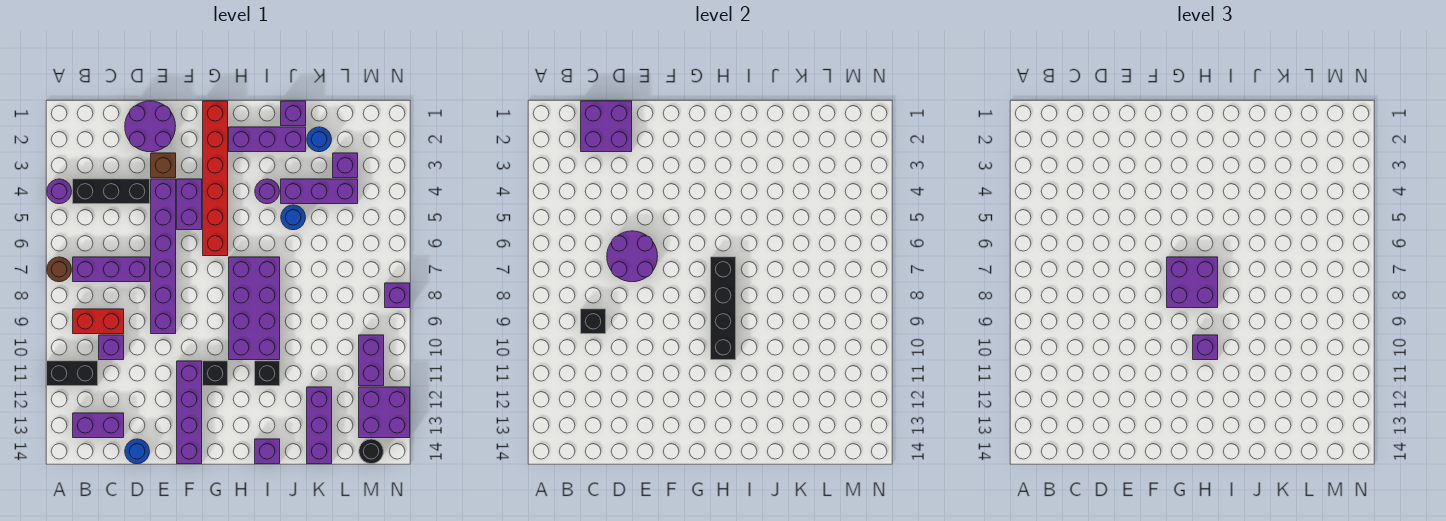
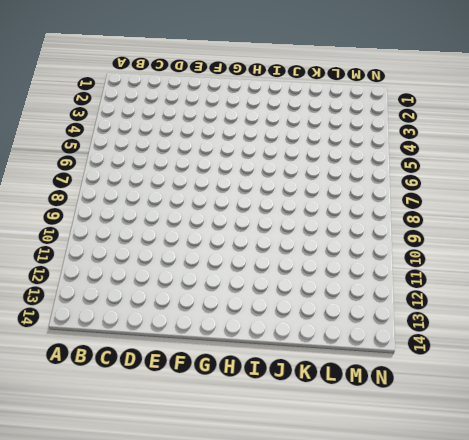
none -> purple 1x1 round brick [47,179,72,204]
none -> brown 1x1 round brick [47,257,72,282]
none -> black 1x2 brick [47,361,98,386]
none -> black 1x3 brick [73,179,150,204]

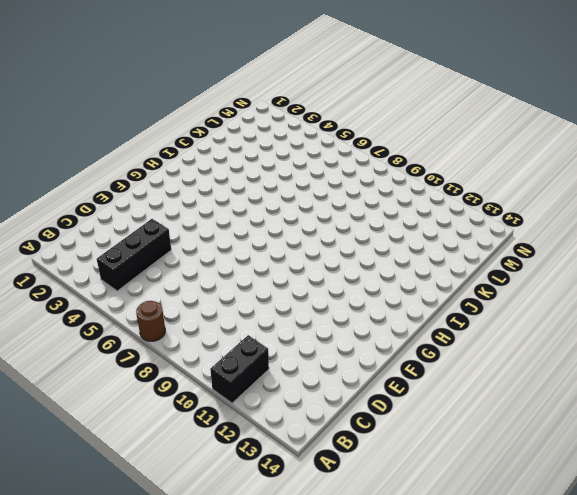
none -> purple 1x1 round brick [47,179,72,204]
none -> purple 1x3 brick [73,257,150,282]
none -> red 1x2 brick [73,309,124,334]
none -> purple 1x2 brick [73,413,124,438]

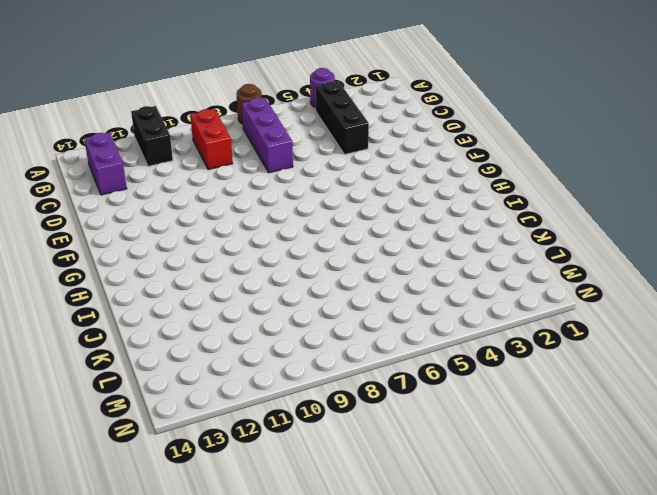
none -> purple 1x1 brick [99,335,124,360]
none -> purple 2x2 round brick [125,101,176,152]
none -> blue 1x1 round brick [125,439,150,464]
none -> brown 1x1 brick [151,153,176,178]

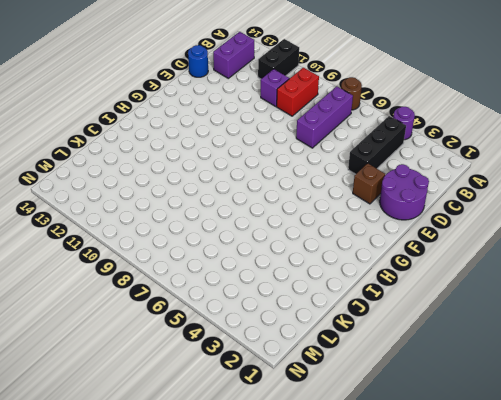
none -> purple 1x6 brick [151,179,176,334]
none -> purple 1x2 brick [177,179,202,230]
none -> purple 1x4 brick [177,361,202,464]
none -> red 1x6 brick [203,101,228,256]

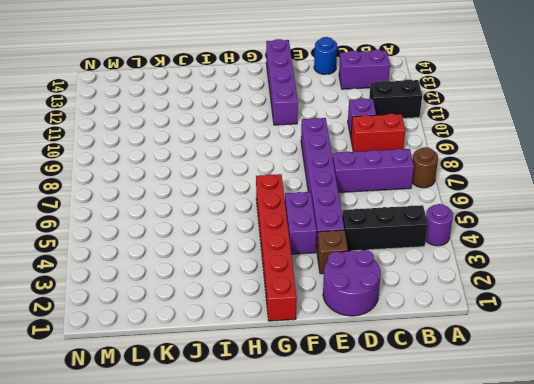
none -> black 1x1 brick [203,361,228,386]
none -> purple 1x3 brick [229,127,306,152]
none -> purple 2x4 brick [229,257,280,360]
none -> purple 1x1 round brick [255,179,280,204]

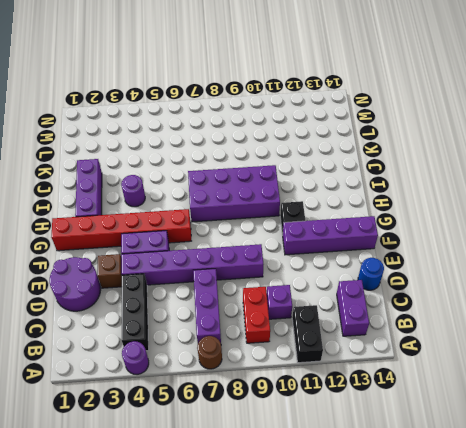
none -> black 1x1 brick [255,361,280,386]
none -> purple 1x1 brick [255,439,280,464]
none -> purple 1x1 brick [281,101,306,126]
none -> purple 1x3 brick [281,179,358,204]

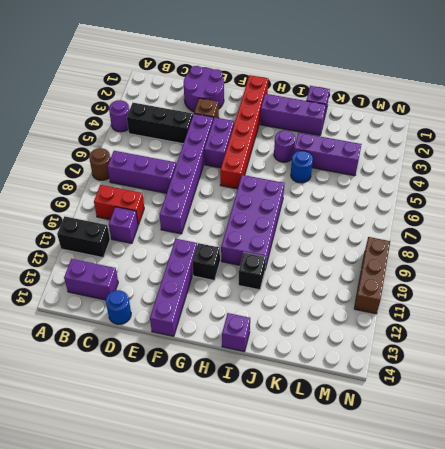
brown 1x3 brick [354,237,390,314] -> none
none -> blue 1x1 round brick [307,127,332,152]
none -> purple 1x3 brick [307,387,332,464]
none -> purple 1x1 brick [333,153,358,178]
none -> purple 1x2 brick [359,335,384,386]

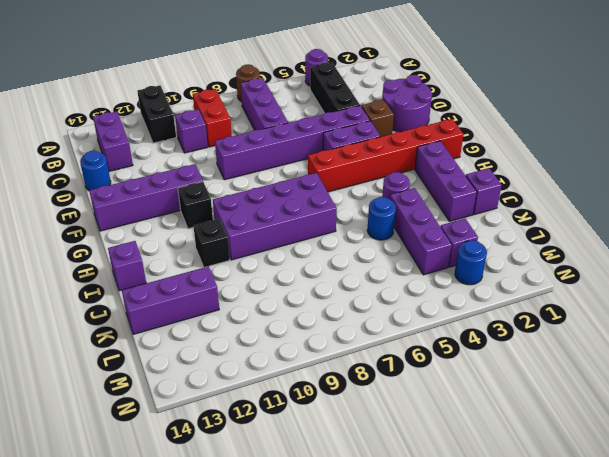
blue 1x1 round brick [455,240,487,285] -> blue 1x1 round brick moved to [307,127,332,152]
none -> purple 1x2 brick [359,335,384,386]
none -> purple 2x2 brick [359,387,410,438]
none -> black 1x1 round brick [359,439,384,464]
none -> purple 1x1 brick [385,283,410,308]

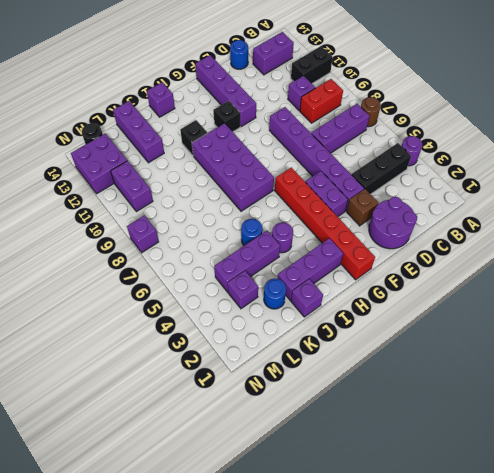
none -> purple 2x2 brick [581,101,632,152]
none -> black 1x1 brick [581,309,606,334]
none -> purple 2x2 round brick [607,231,658,282]
none -> black 1x4 brick [711,257,736,360]

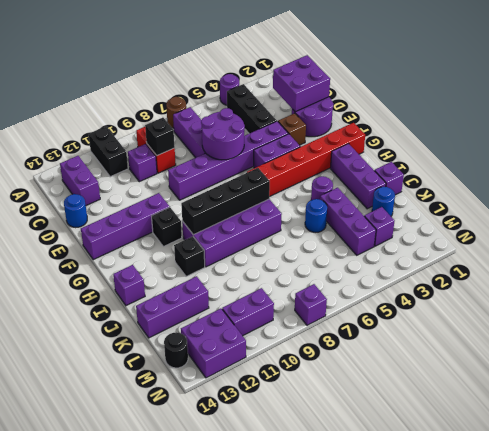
none -> purple 2x2 brick [1167,257,1218,308]
none -> purple 1x1 brick [1193,335,1218,360]

